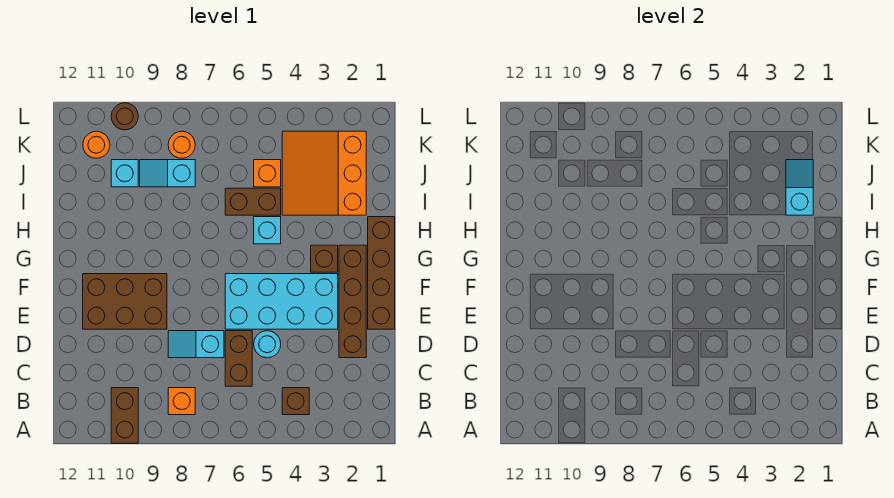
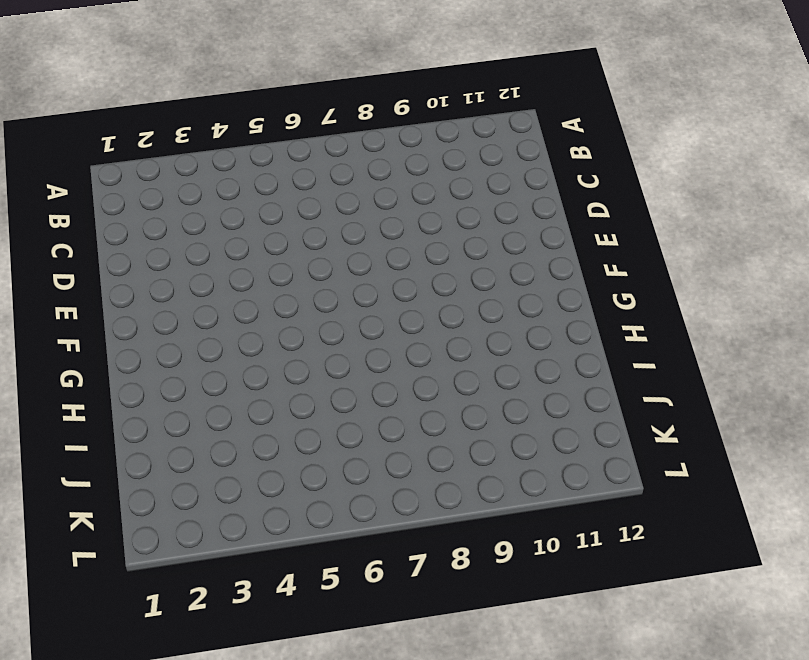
none -> brown 1x2 brick [111,388,138,443]
none -> brown 1x1 brick [282,388,309,415]
none -> orange 1x1 brick [168,388,195,415]

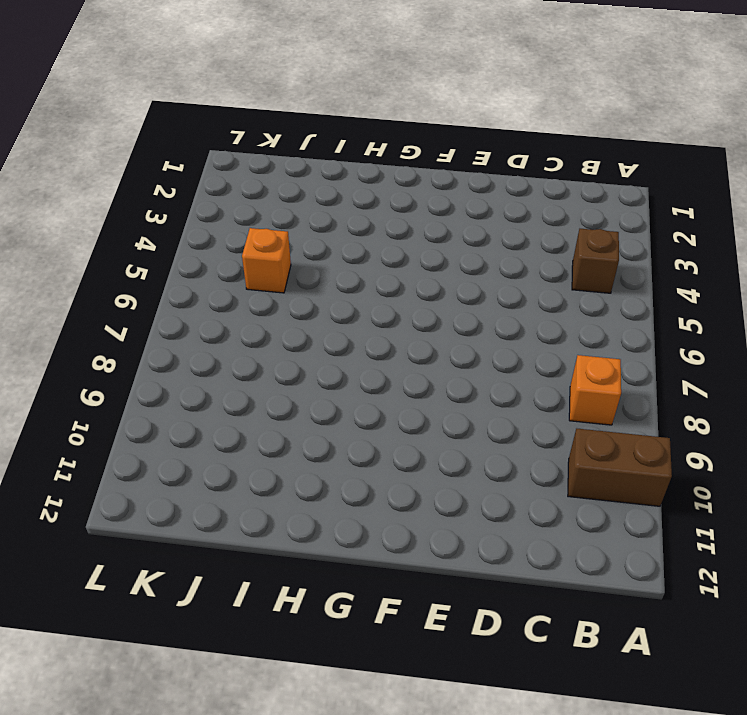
none -> brown 1x2 brick [225,331,252,386]
none -> brown 1x4 brick [339,245,366,358]
none -> cyan 1x1 round brick [254,331,281,358]

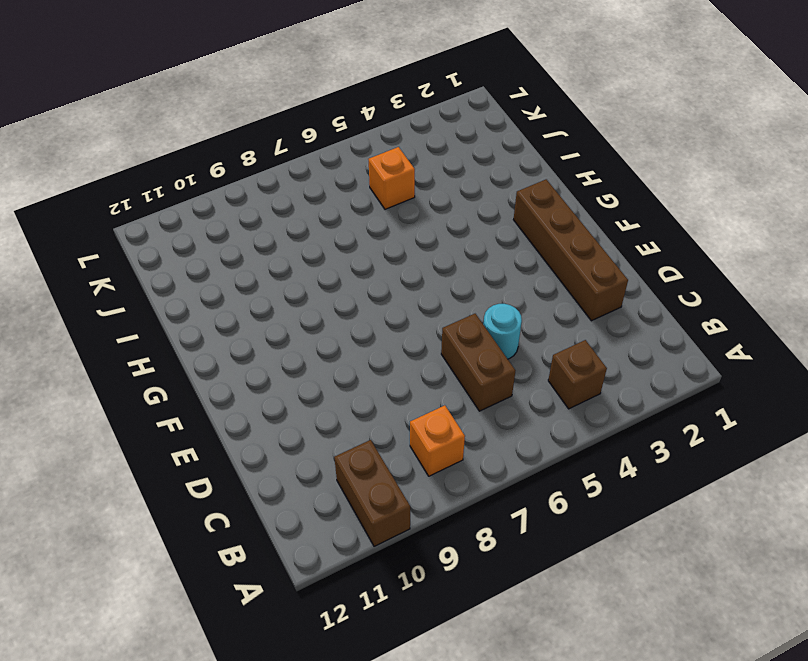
none -> cyan 1x2 slope [168,331,224,358]
none -> brown 1x4 brick [368,217,395,329]
none -> cyan 2x4 brick [225,274,338,329]

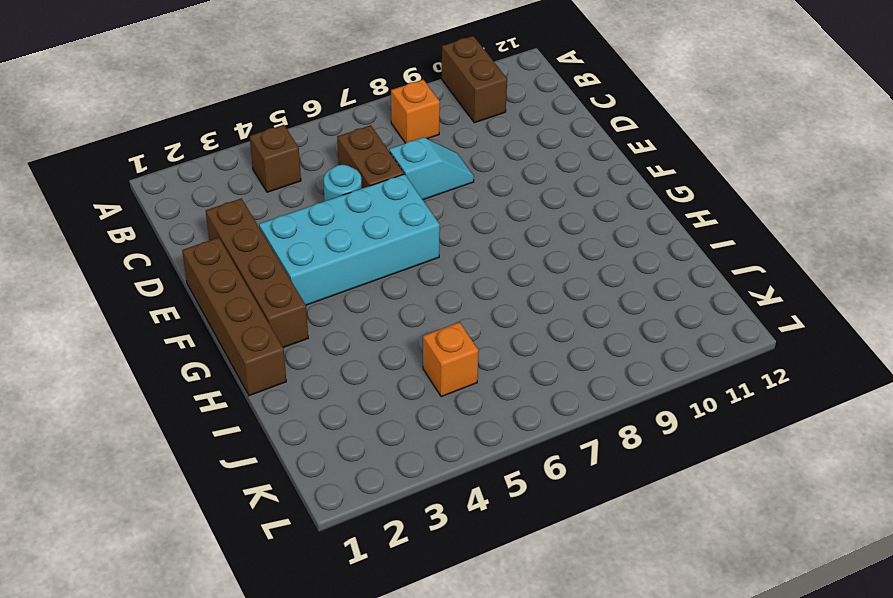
none -> brown 2x3 brick [83,274,167,329]
none -> brown 1x1 brick [311,245,338,272]
none -> cyan 1x1 brick [254,217,281,244]

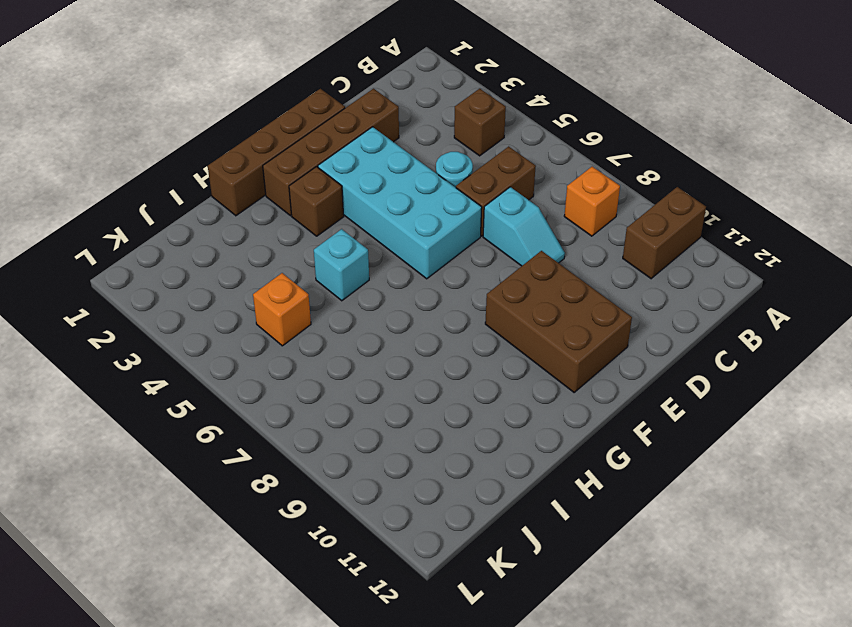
none -> orange 3x3 slope [282,131,366,215]
none -> brown 1x2 brick [225,188,281,215]
none -> cyan 1x2 slope [140,160,195,187]

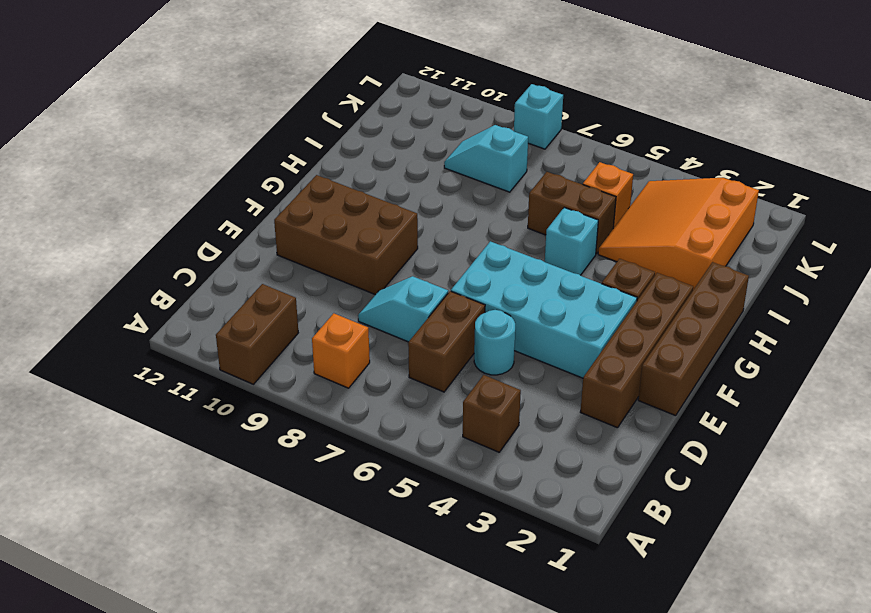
cyan 1x1 brick [514,84,563,149] -> cyan 1x1 brick moved to [111,160,138,187]
none -> orange 1x1 round brick [168,131,195,158]
none -> orange 1x1 round brick [83,131,110,158]
none -> brown 1x1 round brick [111,103,138,130]

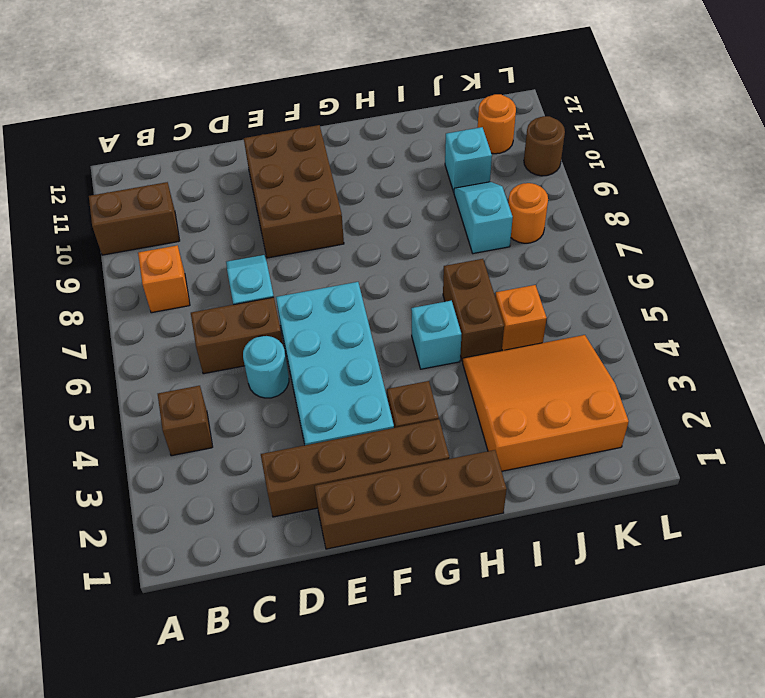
none -> cyan 1x2 slope [786,160,813,215]

